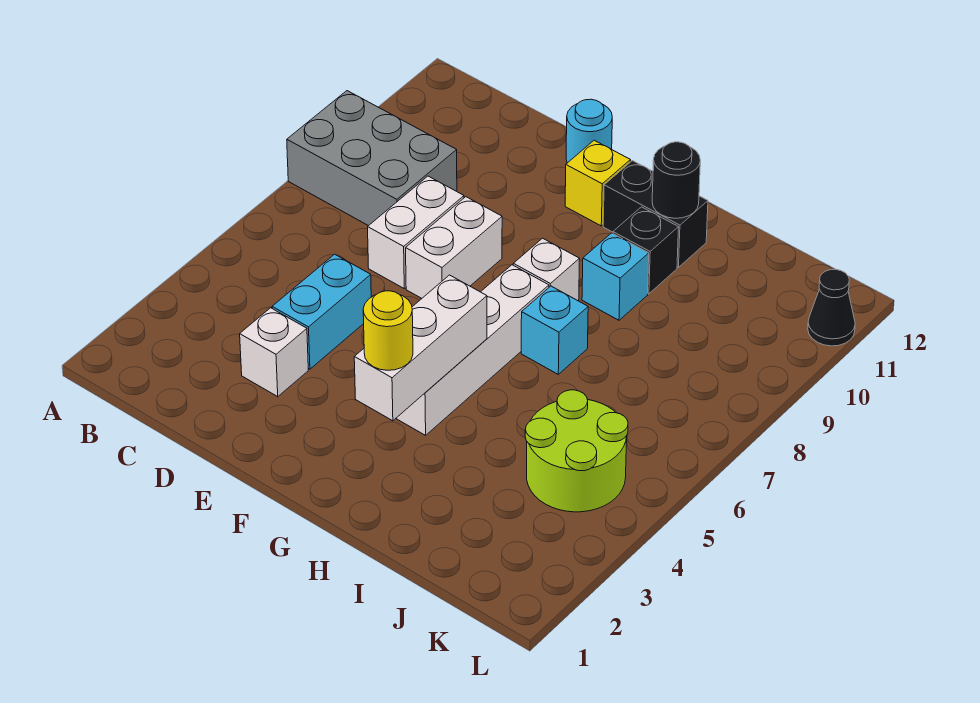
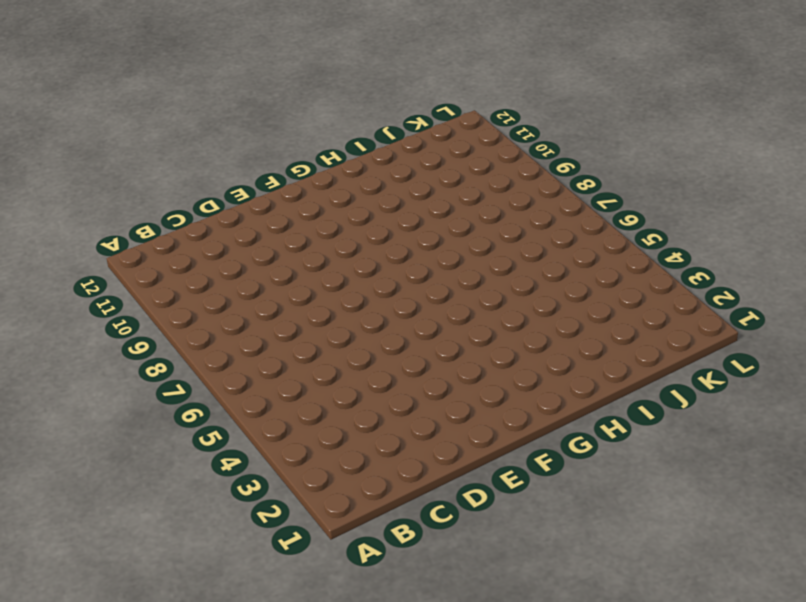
none -> grey 2x3 brick [287,91,457,226]
none -> white 1x1 brick [240,308,308,397]
none -> cyan 1x2 brick [272,254,371,369]

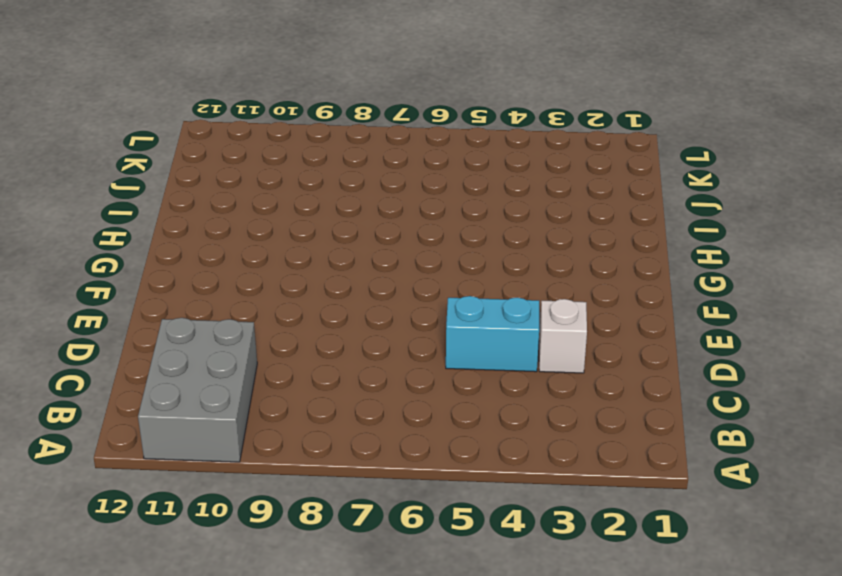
grey 2x3 brick [138,318,257,462] -> grey 2x3 brick moved to [287,91,457,226]
none -> white 1x2 brick [368,176,464,288]
none -> white 1x2 brick [406,197,502,298]
none -> cyan 1x1 round brick [566,99,612,163]

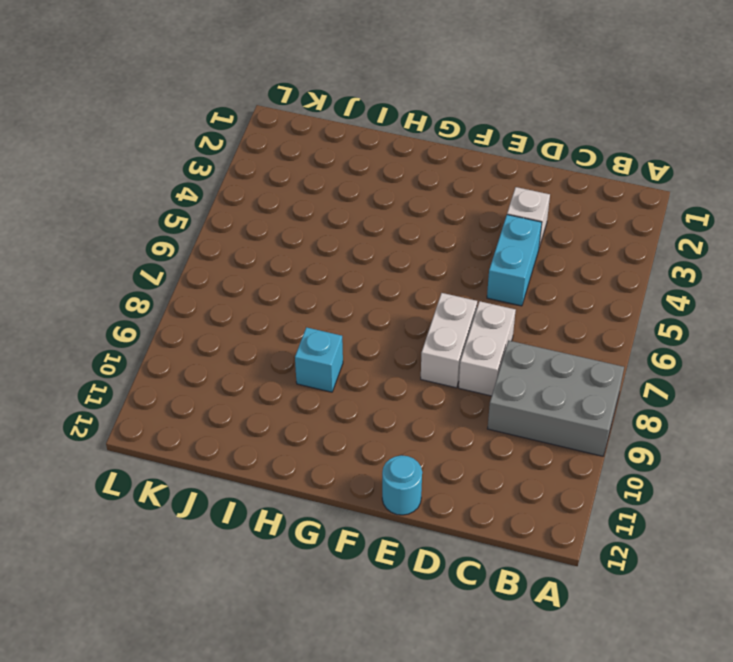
none -> yellow 1x1 brick [565,140,630,226]
none -> white 1x4 brick [396,265,549,435]
none -> white 1x1 brick [513,238,580,301]

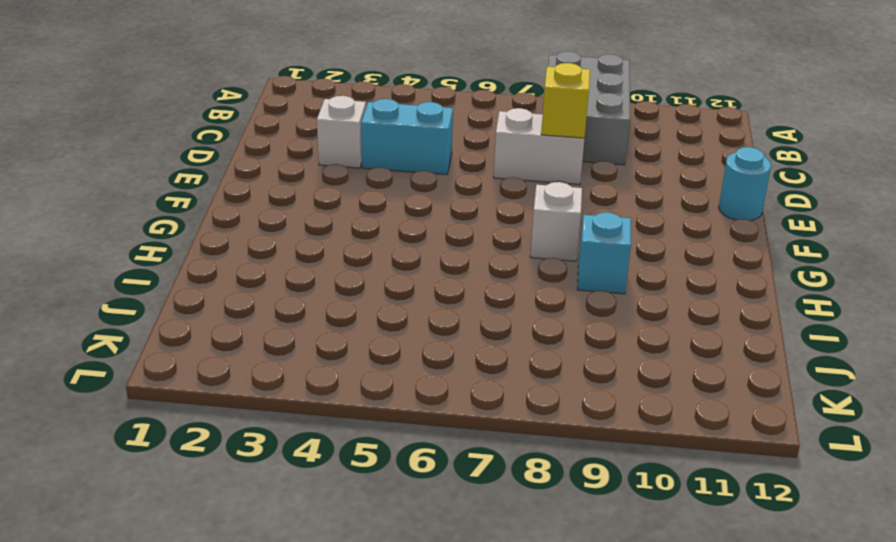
yellow 1x1 brick [541,63,590,138] -> yellow 1x1 brick moved to [565,140,630,226]
none -> white 1x2 brick [406,197,502,298]
none -> white 1x4 brick [396,265,549,435]
none -> black 1x2 brick [603,161,708,267]

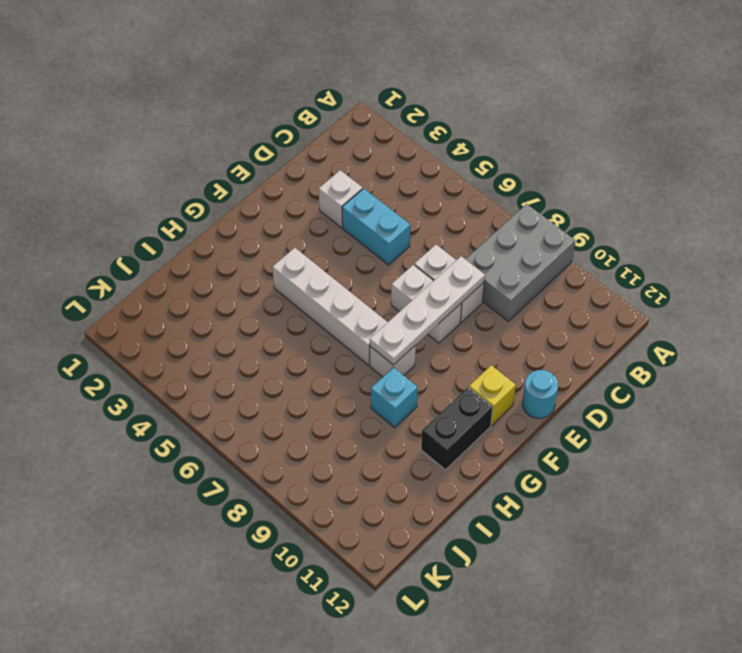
white 1x4 plate [370,256,485,365] -> none
none -> cyan 1x1 brick [521,286,588,374]
none -> black 1x1 brick [613,207,679,294]
none -> lime 2x2 round brick [525,390,628,512]

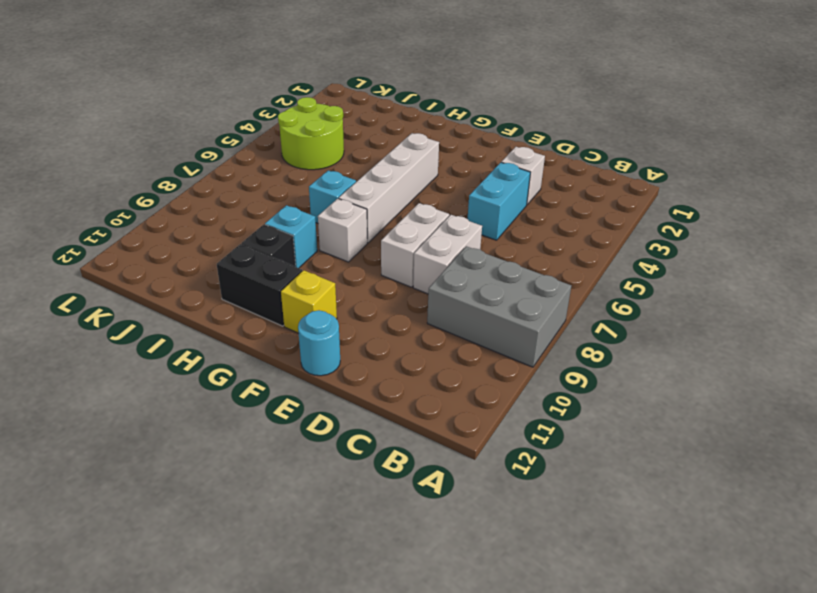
none -> black 1x1 cone [808,270,855,346]
none -> white 1x3 brick [354,275,487,421]
none -> black 1x1 round brick [652,142,700,218]

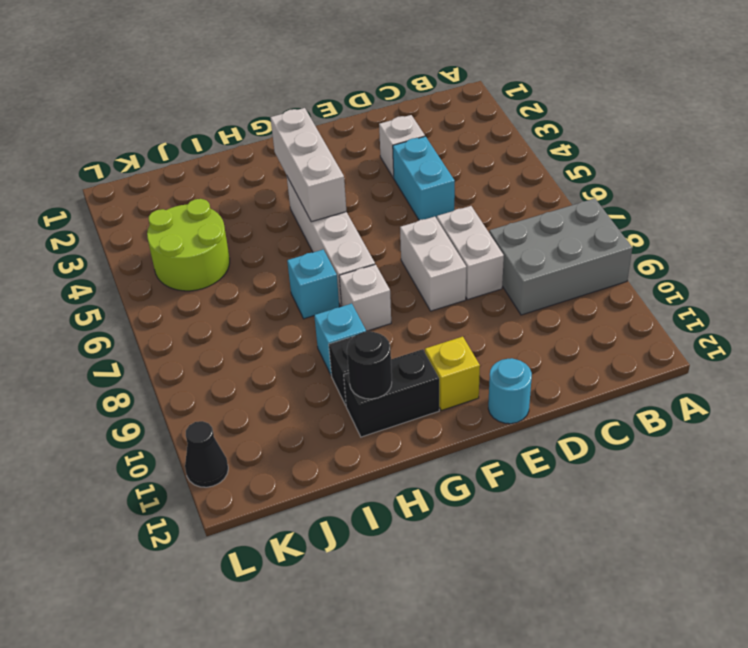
none -> yellow 1x1 round brick [363,291,413,370]

